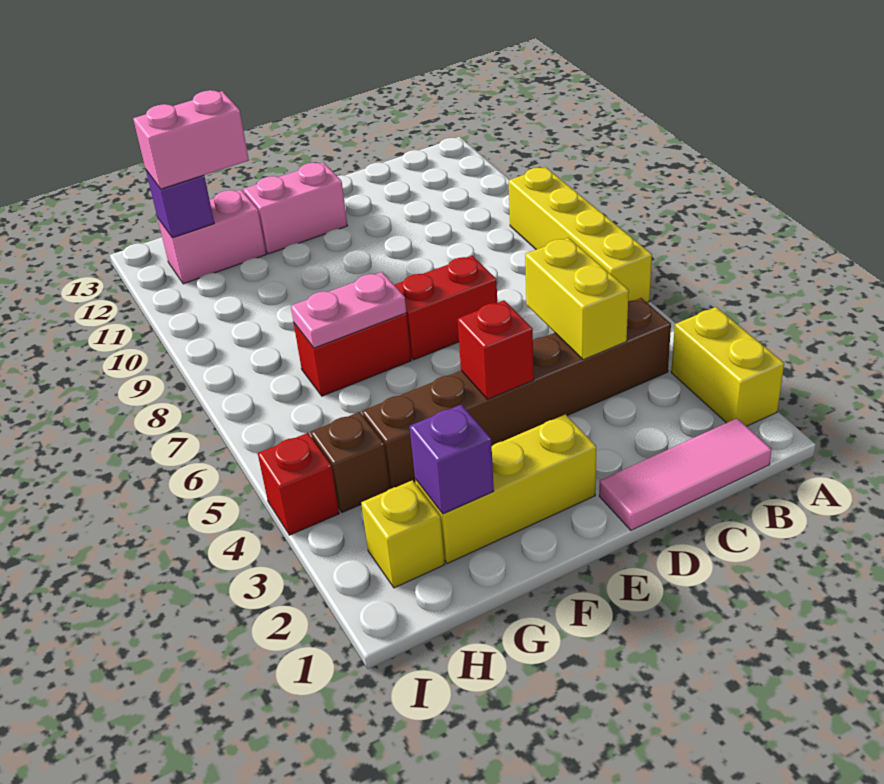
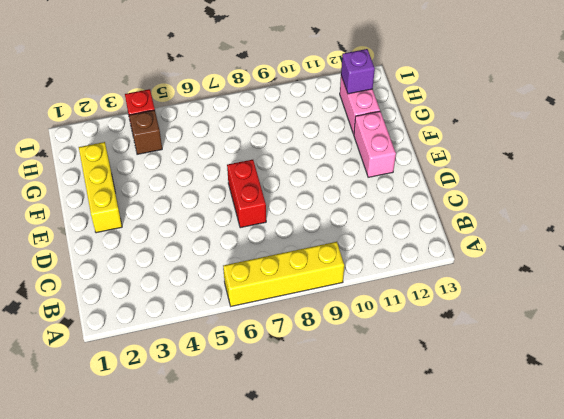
none -> yellow 1x2 brick [671,307,784,426]
none -> pink 1x3 tile [599,418,772,530]
none -> brown 1x6 brick [362,298,671,488]

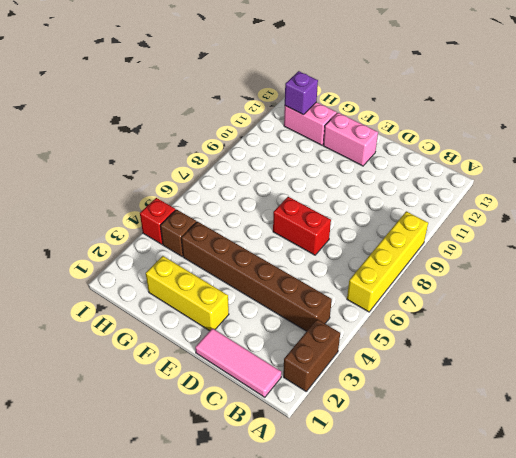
brown 1x2 brick [283,319,340,391] -> yellow 1x2 brick [671,307,784,426]
none -> red 1x2 brick [294,313,411,396]
none -> yellow 1x1 brick [361,480,445,588]
none -> yellow 1x2 brick [525,238,629,360]

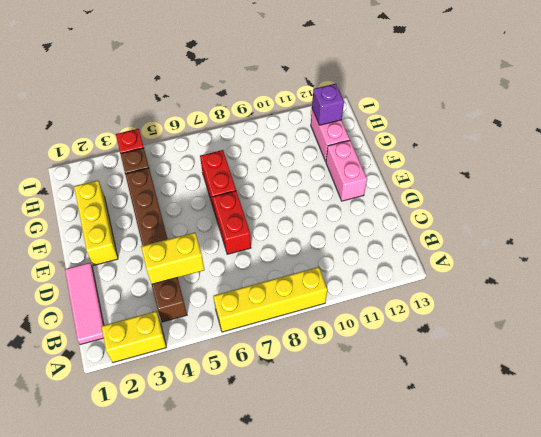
none -> yellow 1x1 brick [361,480,445,588]
none -> red 1x1 brick [458,301,534,399]
none -> pink 1x2 plate [291,272,406,348]

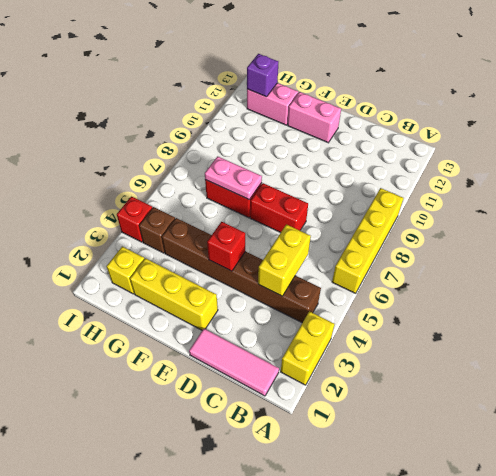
none -> purple 1x1 brick [410,404,494,514]
none -> pink 1x2 brick [133,90,249,189]

